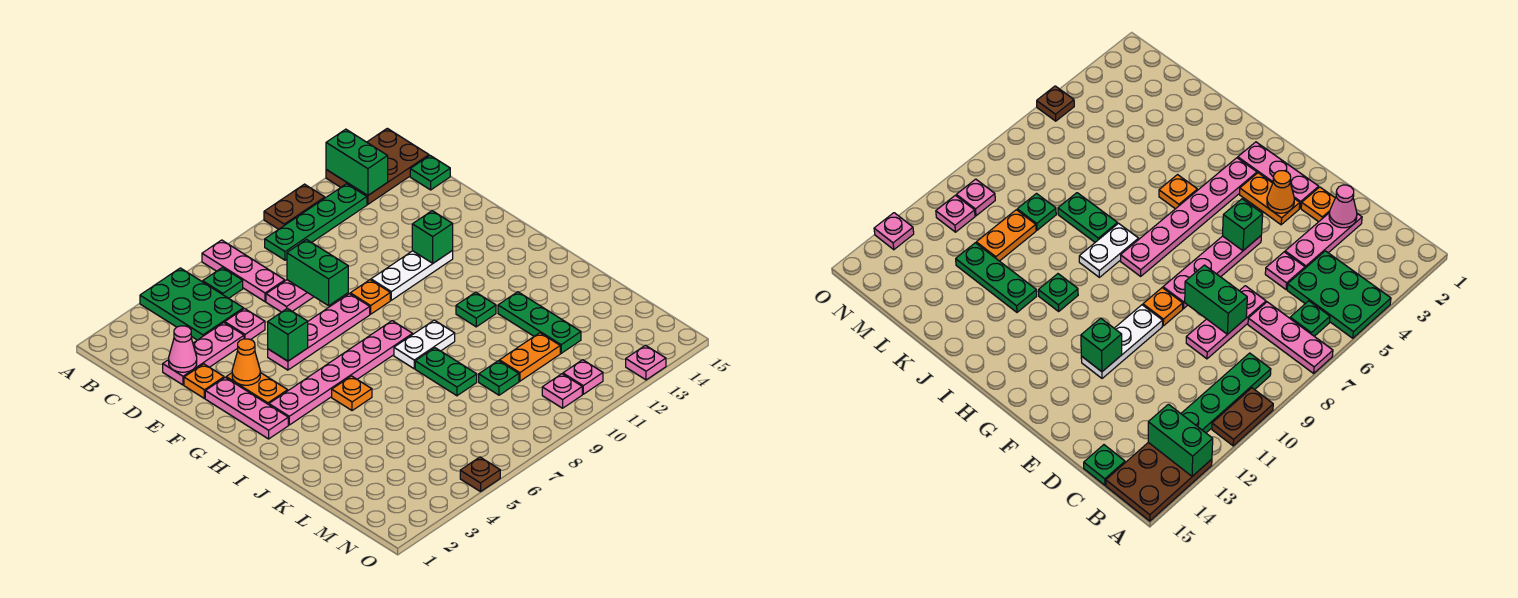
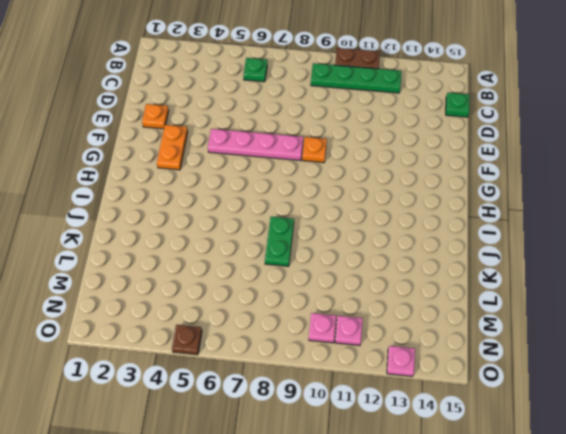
none -> green 2x3 plate [140,268,243,340]
none -> pink 1x3 plate [202,240,285,302]
none -> brown 2x3 plate [326,128,429,204]
none -> pink 1x3 plate [163,323,244,385]

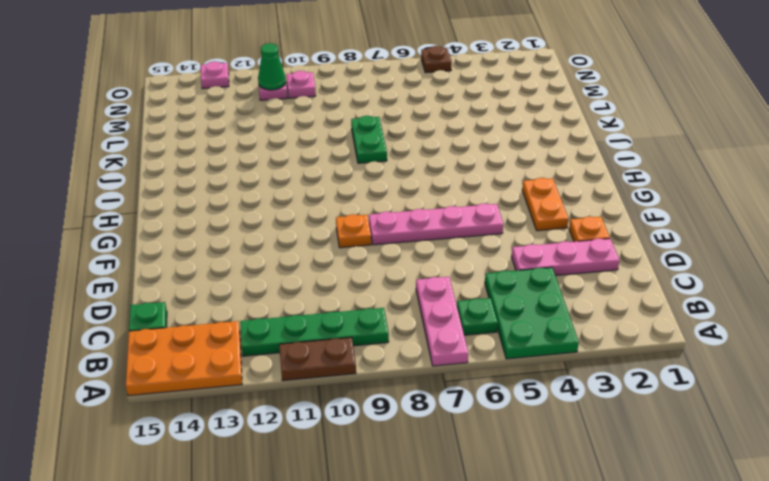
orange 2x3 plate [126,321,242,396] -> brown 2x3 plate [326,128,429,204]
green 1x1 cone [258,43,286,90] -> none
none -> pink 1x1 plate [225,308,265,340]
none -> pink 1x3 plate [266,280,314,312]
none -> pink 1x3 plate [205,377,288,439]
none -> white 1x3 plate [371,251,453,300]

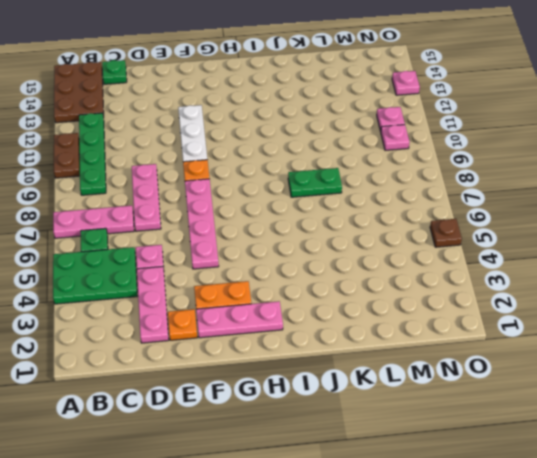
none -> pink 1x6 plate [269,321,413,425]
none -> orange 1x1 plate [332,376,372,411]
none -> white 1x2 plate [394,320,455,369]
none -> green 1x1 plate [456,292,496,327]

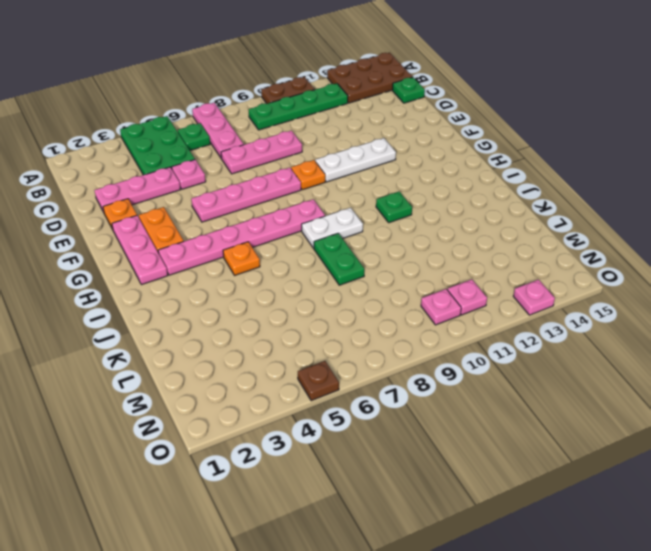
none -> green 1x3 plate [498,292,581,353]
none -> green 1x1 plate [479,361,519,395]
none -> orange 1x2 plate [499,333,560,381]
none -> green 1x2 brick [326,129,388,195]

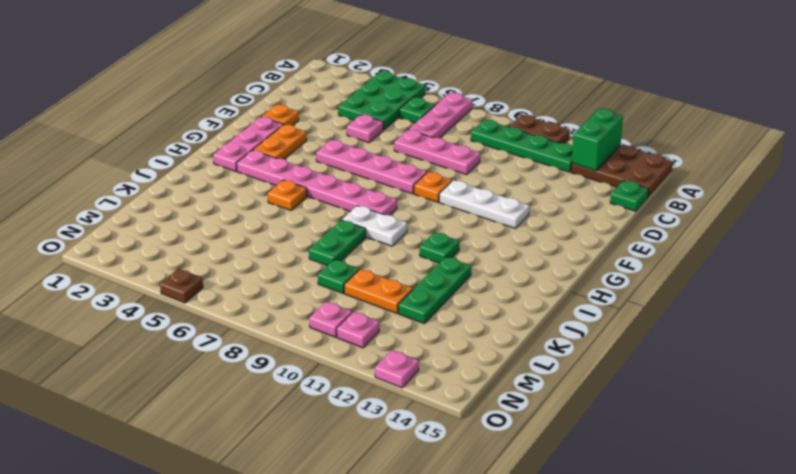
none -> pink 1x3 plate [163,323,244,385]
none -> pink 1x1 cone [169,326,197,372]
none -> green 1x2 brick [287,240,348,306]
none -> orange 1x1 cone [232,339,260,385]

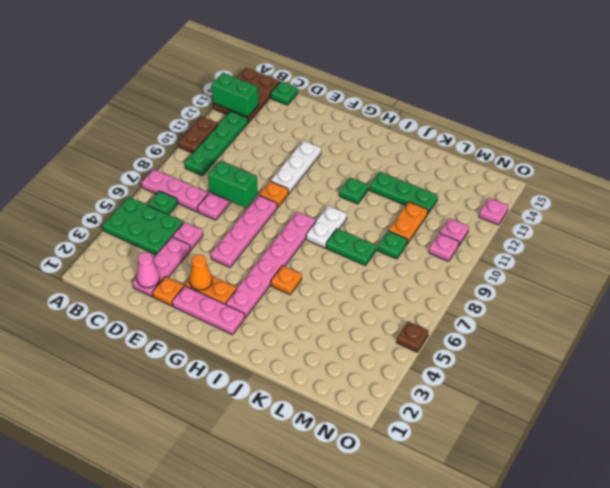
none -> green 1x1 brick [268,308,308,361]
none -> green 1x1 brick [412,211,453,263]

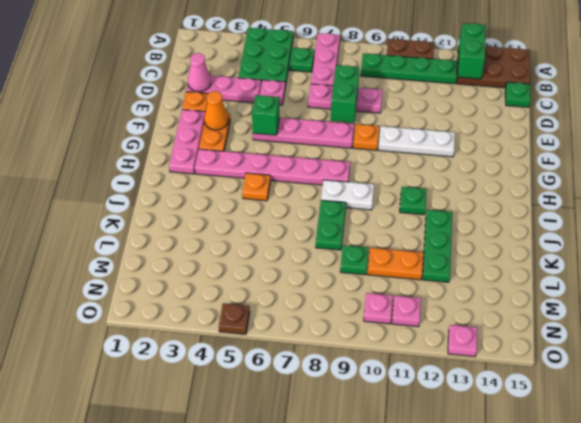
none -> green 1x1 brick [412,211,453,263]

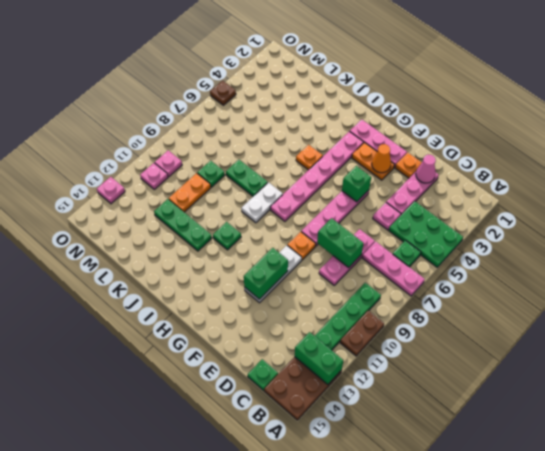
green 1x2 brick [244,248,288,299] -> green 1x1 brick [412,211,453,263]

